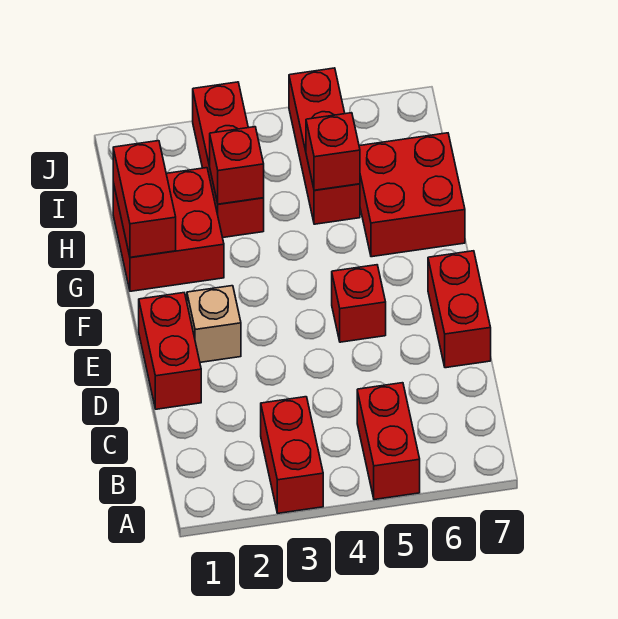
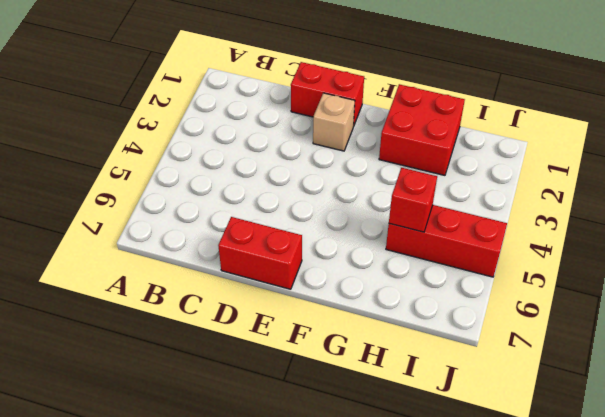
none -> red 1x2 brick [261,397,323,513]
none -> red 1x2 brick [357,383,420,500]
none -> red 1x1 brick [332,265,386,342]

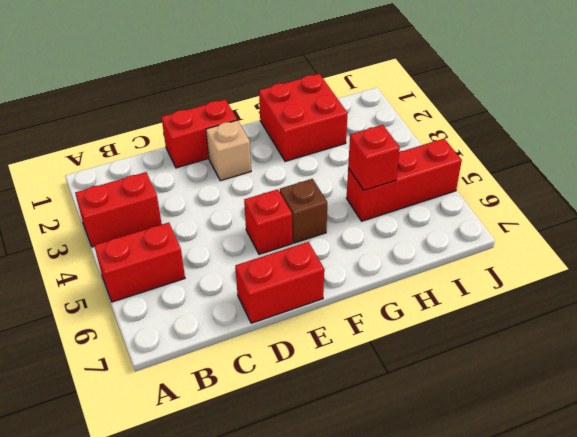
brown 1x1 brick [280,179,327,243] -> none
none -> red 2x2 brick [359,133,465,257]
none -> red 1x3 brick [193,82,264,238]
none -> red 1x2 brick [113,141,176,257]

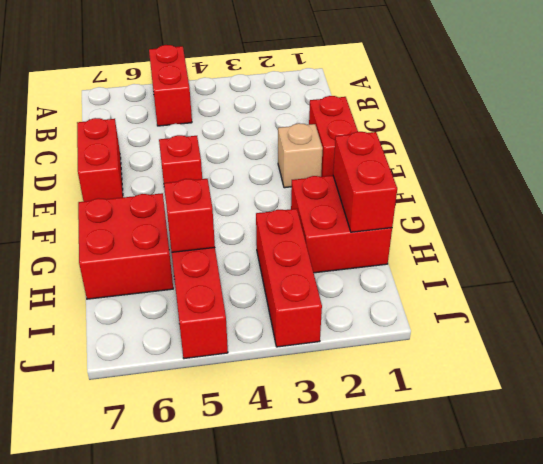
none -> red 1x2 brick [261,397,323,513]
none -> red 1x1 brick [210,127,264,204]

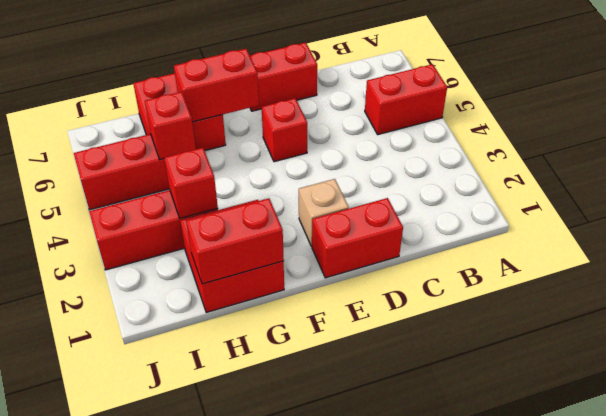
red 1x2 brick [174,49,259,122] -> red 1x2 brick moved to [261,397,323,513]

